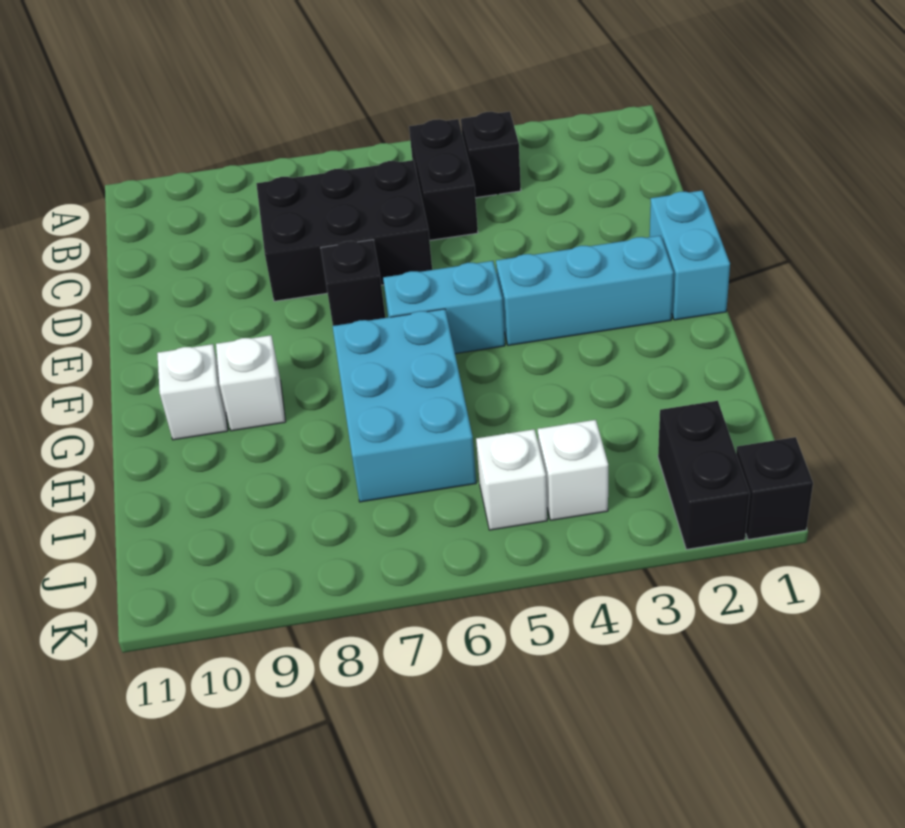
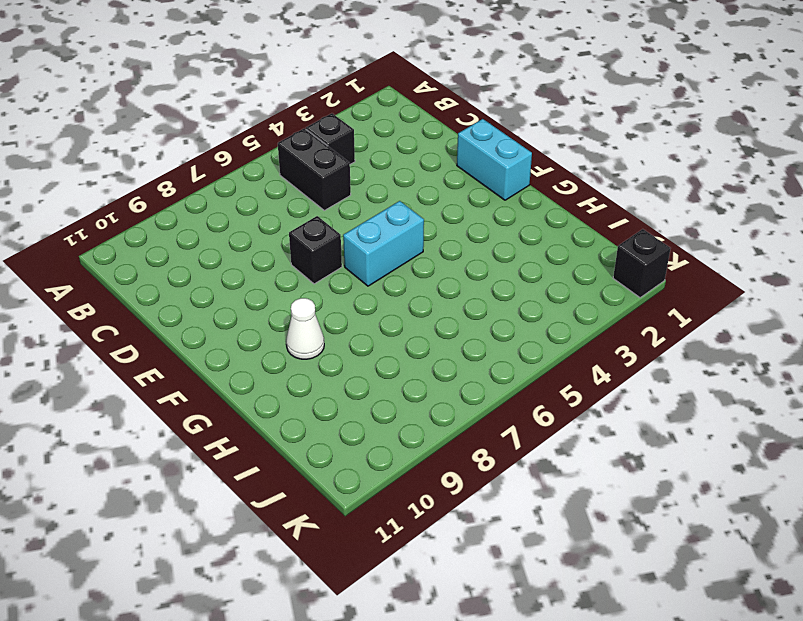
white 1x1 cone [286,298,324,359] -> white 1x1 brick [216,335,286,431]
none -> black 2x3 brick [256,160,432,301]
none -> cyan 1x3 brick [496,236,674,345]
none -> cyan 2x3 brick [333,309,476,502]

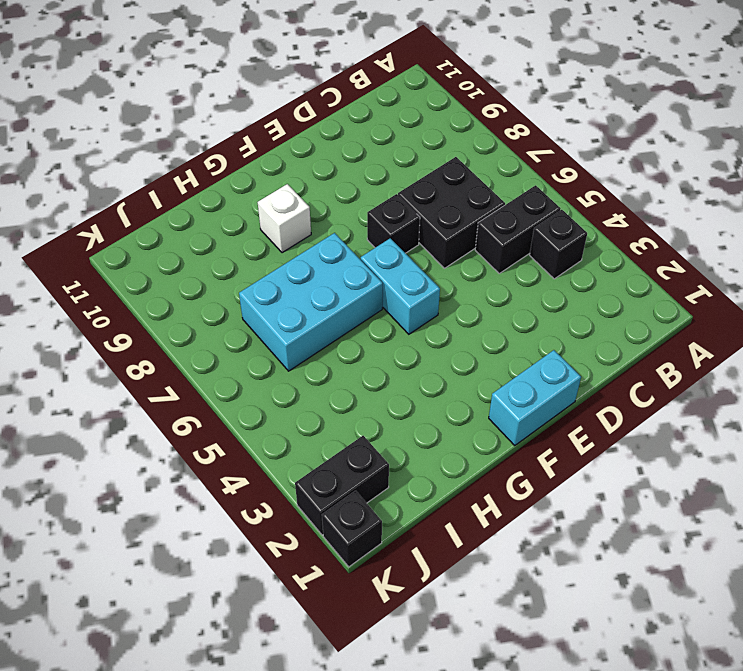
black 2x2 brick [398,157,505,268] -> black 2x3 brick [256,160,432,301]
none -> cyan 1x3 brick [496,236,674,345]
none -> white 1x1 brick [157,344,228,440]
none -> white 1x1 brick [538,420,608,520]

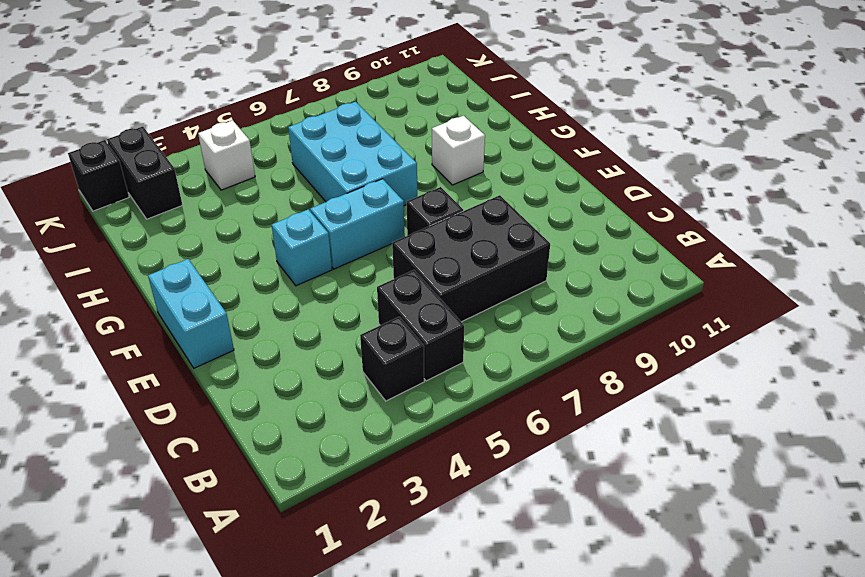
cyan 1x1 brick [271,209,332,286] -> cyan 1x3 brick [496,236,674,345]
none -> white 1x1 brick [157,344,228,440]
none -> white 1x1 brick [476,429,547,530]

